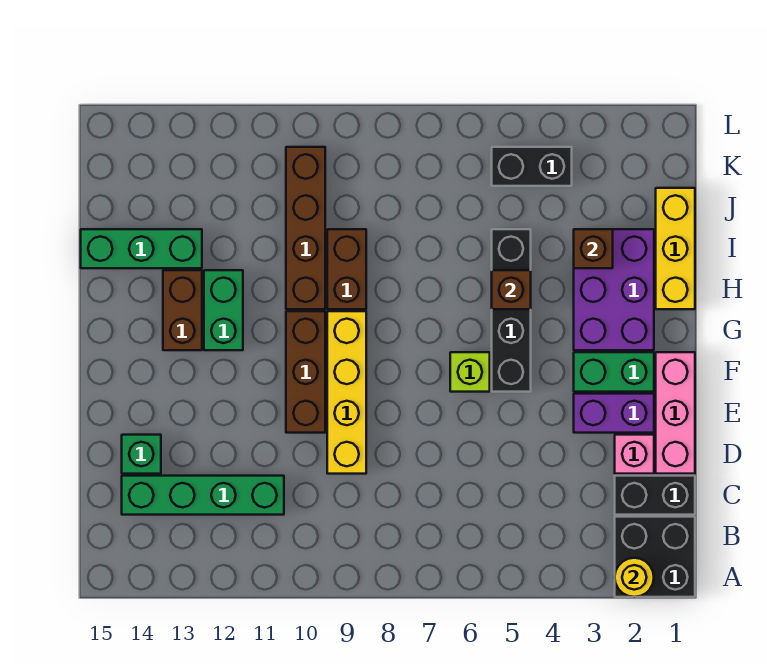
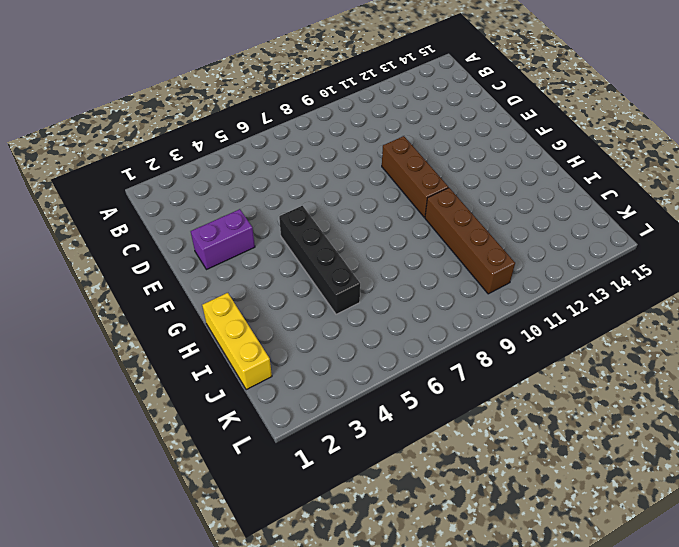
none -> black 2x2 brick [615,517,695,597]
none -> black 1x2 brick [615,476,695,515]
none -> green 1x4 brick [122,476,284,515]

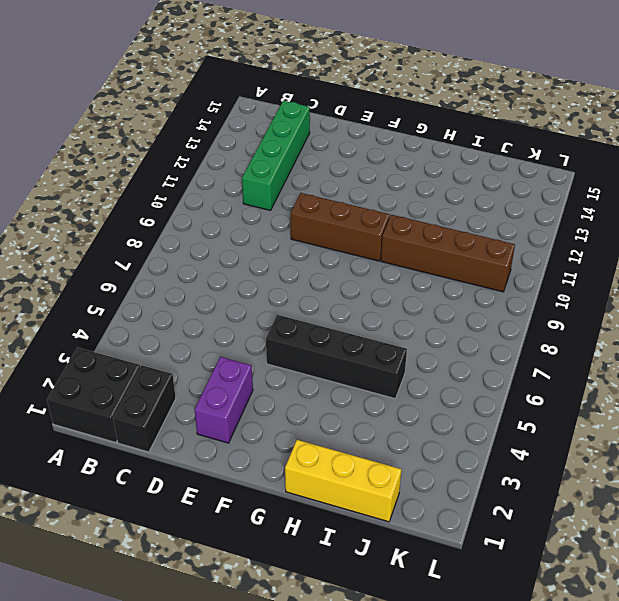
none -> pink 1x3 brick [656,352,695,474]
none -> pink 1x1 brick [615,435,654,474]
none -> yellow 1x4 brick [327,311,366,474]

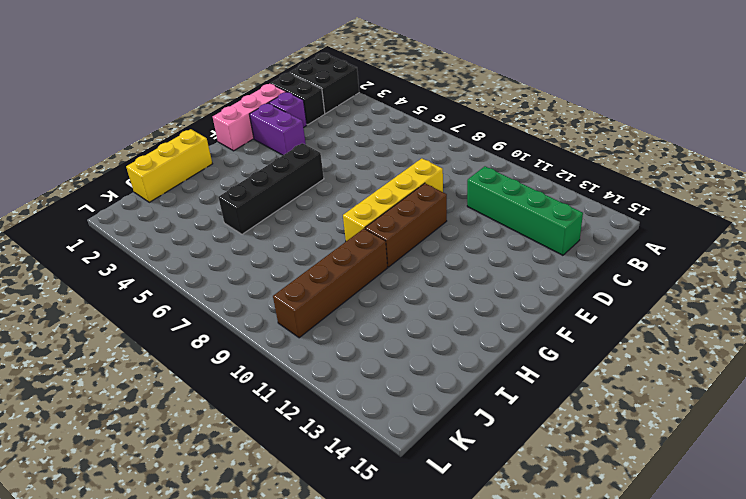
purple 1x1 brick [269,92,307,128] -> pink 1x1 brick [615,435,654,474]
none -> green 1x1 brick [122,435,161,474]
none -> green 1x2 brick [574,352,654,392]
none -> lime 1x1 brick [450,352,490,392]

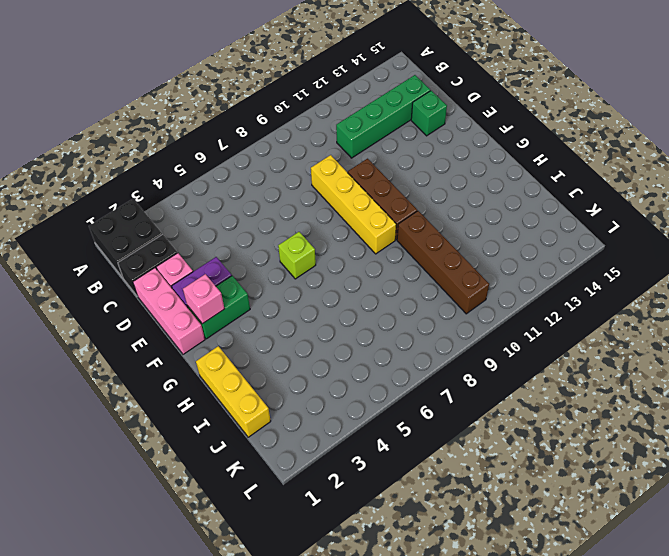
pink 1x1 brick [183,274,224,324] -> none
none -> black 1x4 brick [492,229,531,392]
none -> purple 2x3 brick [574,229,654,350]
none -> green 1x2 brick [204,270,243,350]

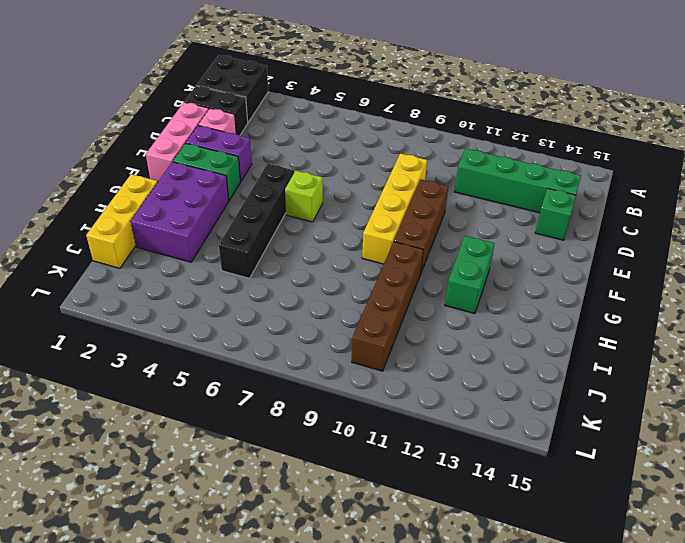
none -> brown 1x2 brick [163,270,202,350]
none -> brown 1x2 brick [327,229,366,309]
none -> green 1x3 brick [81,229,202,268]

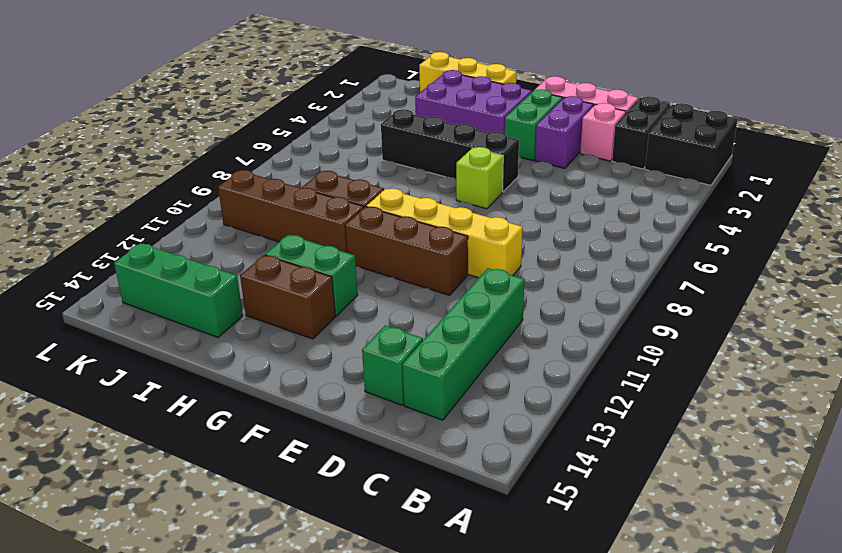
green 1x3 brick [114,243,243,337] -> green 1x3 brick turned to [81,229,202,268]
none -> black 1x2 brick [492,147,572,186]
none -> yellow 1x1 round brick [615,558,654,597]
none -> brown 1x1 brick [492,270,531,309]

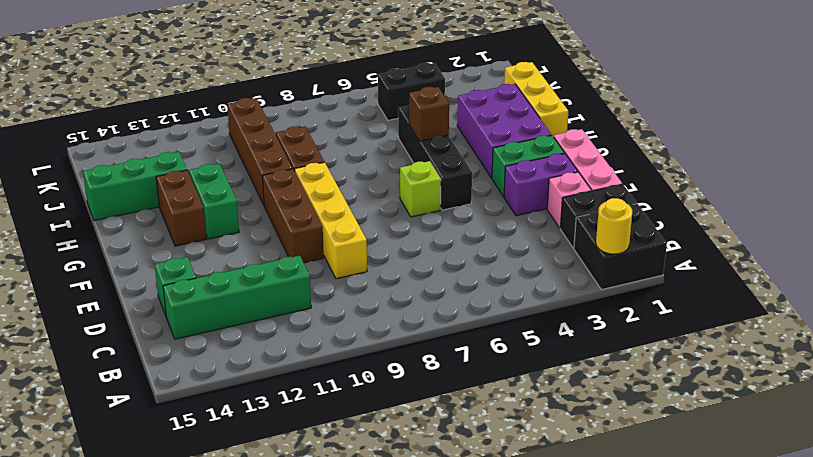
none -> brown 1x1 brick [574,229,613,268]

